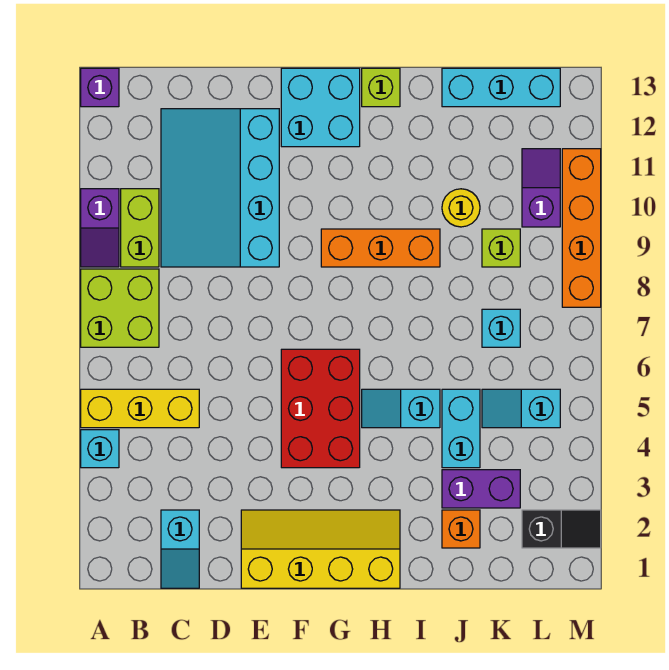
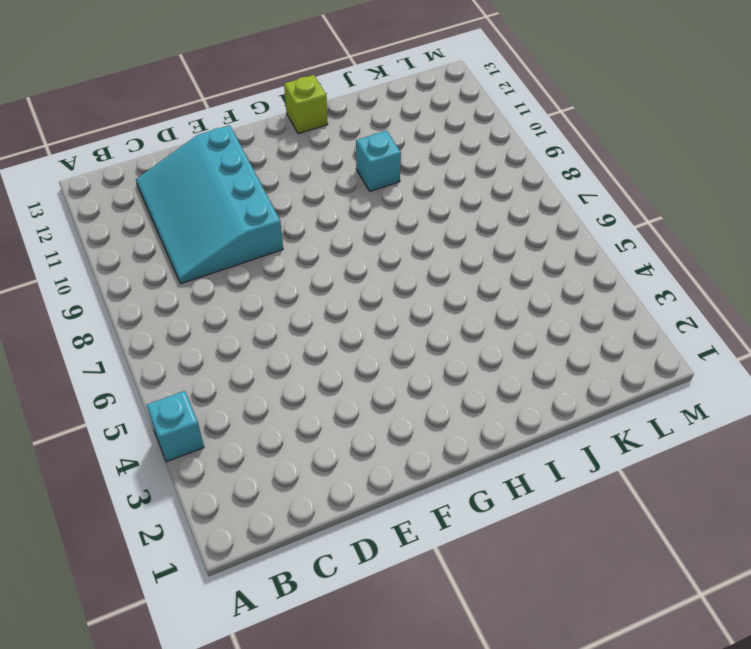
cyan 1x1 brick [356,131,401,191] -> cyan 1x1 brick moved to [482,309,520,347]
none -> yellow 1x3 brick [81,389,199,428]
none -> lime 2x2 brick [81,269,159,347]
none -> purple 1x2 slope [81,189,119,267]

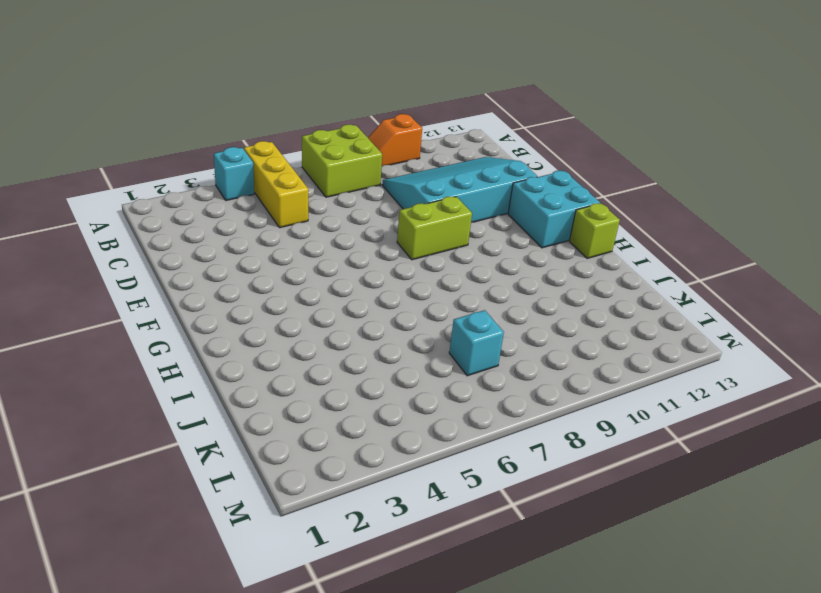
orange 1x2 slope [368,114,422,166] -> purple 1x2 slope [81,189,119,267]
lime 1x2 brick [397,197,472,260] -> lime 1x2 brick moved to [121,189,159,267]
none -> purple 1x1 brick [81,68,119,107]
none -> cyan 1x2 slope [161,510,199,588]
none -> yellow 2x4 slope [241,510,400,588]

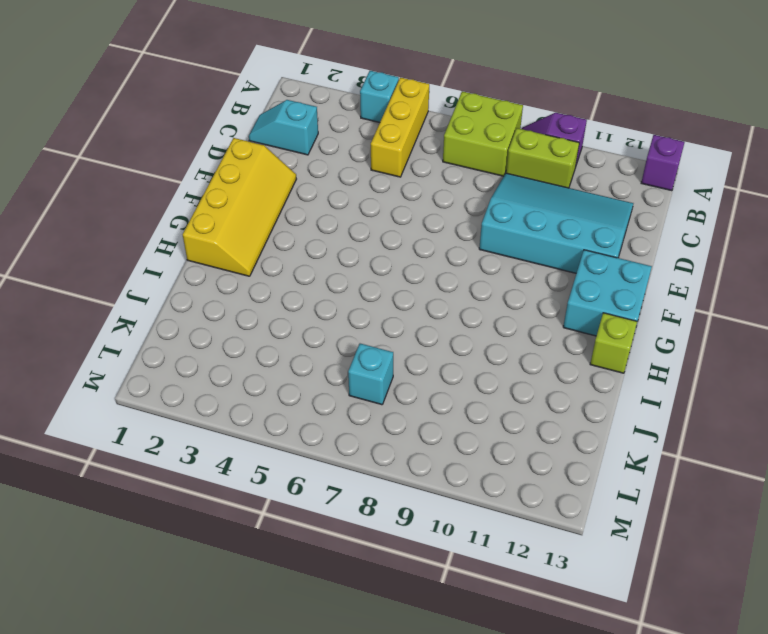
none -> red 2x3 brick [281,349,360,468]
none -> orange 1x3 brick [321,229,440,267]
none -> cyan 1x2 slope [362,389,440,428]

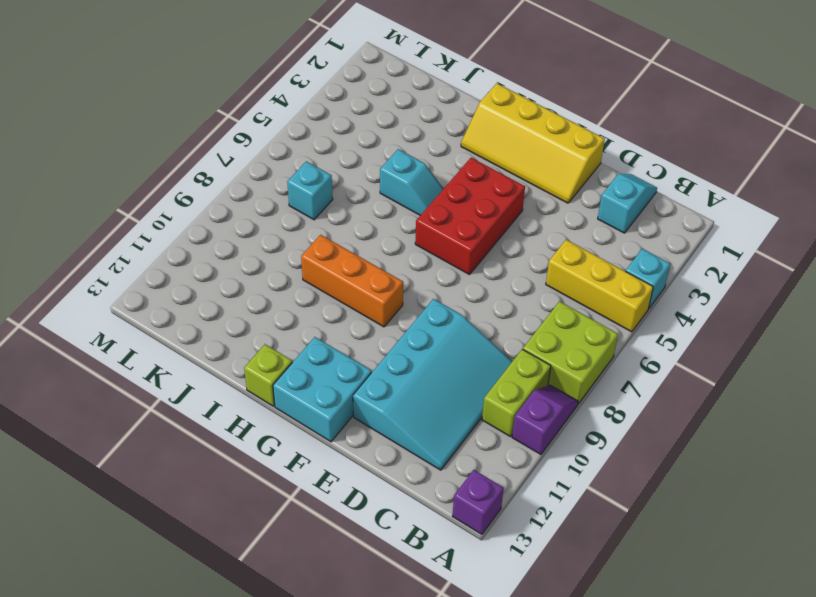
none -> orange 1x1 brick [442,510,480,548]
none -> purple 1x2 brick [442,470,520,508]
none -> cyan 1x2 brick [442,389,480,468]

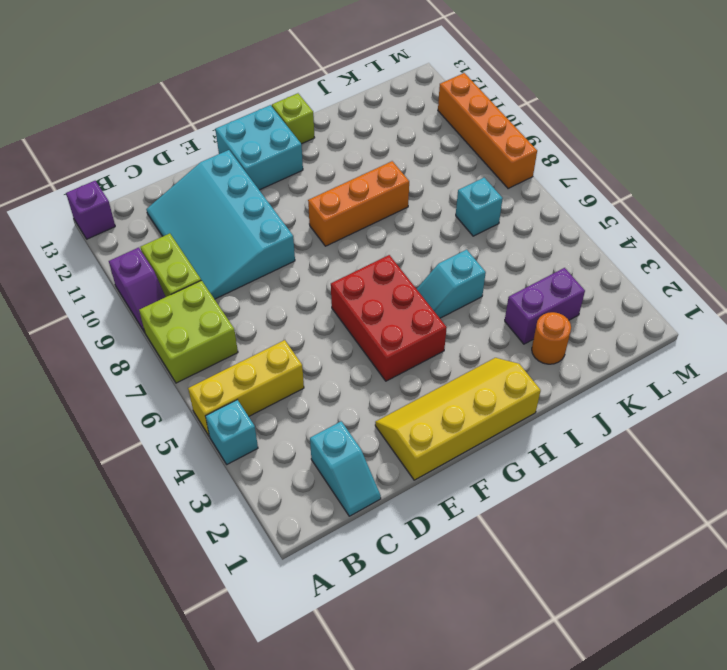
orange 1x1 round brick [532,312,571,364] -> orange 1x1 brick [442,510,480,548]
none -> cyan 1x2 brick [442,389,480,468]
none -> yellow 1x1 round brick [442,189,480,227]
none -> cyan 1x3 brick [442,68,560,107]

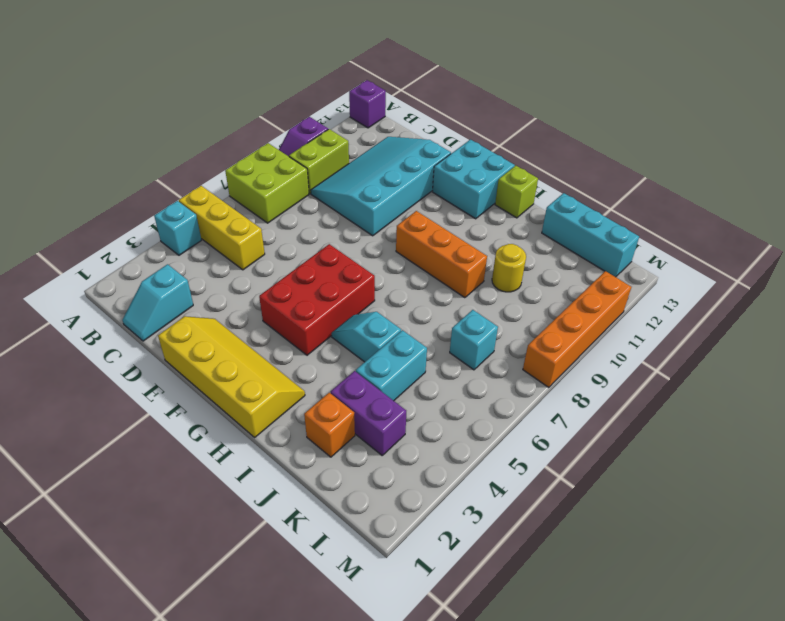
none -> cyan 1x2 slope [482,389,560,428]
none -> lime 1x1 brick [482,229,520,267]
none -> black 1x2 slope [522,510,601,548]

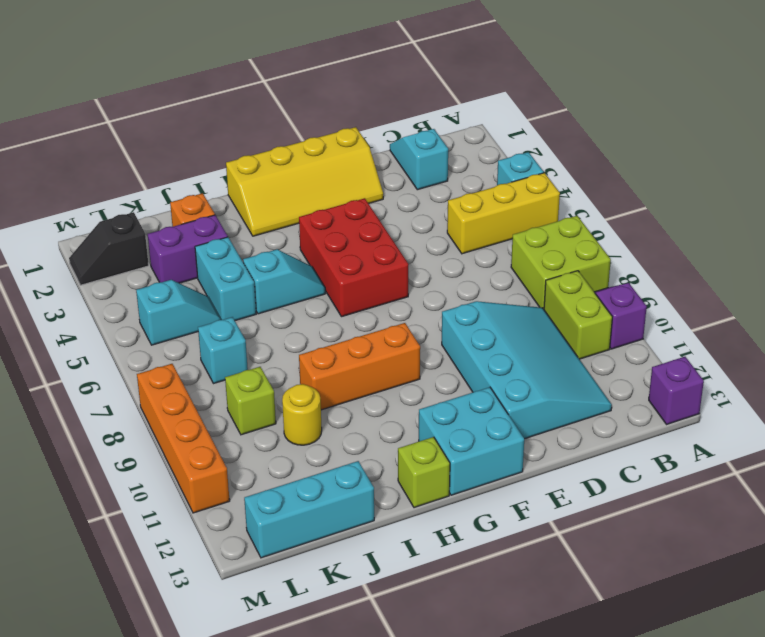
none -> purple 1x2 slope [522,149,560,227]

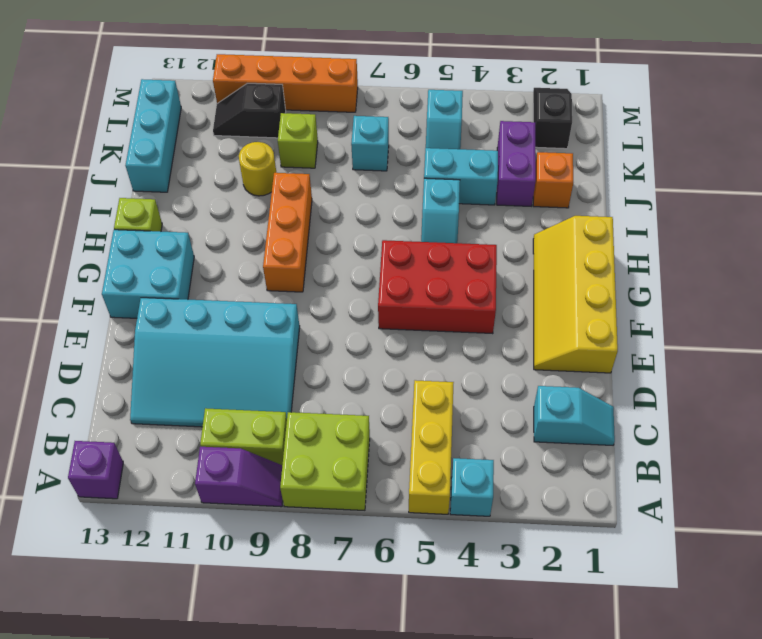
black 1x2 slope [213,83,286,138] -> purple 1x2 slope [522,149,560,227]

